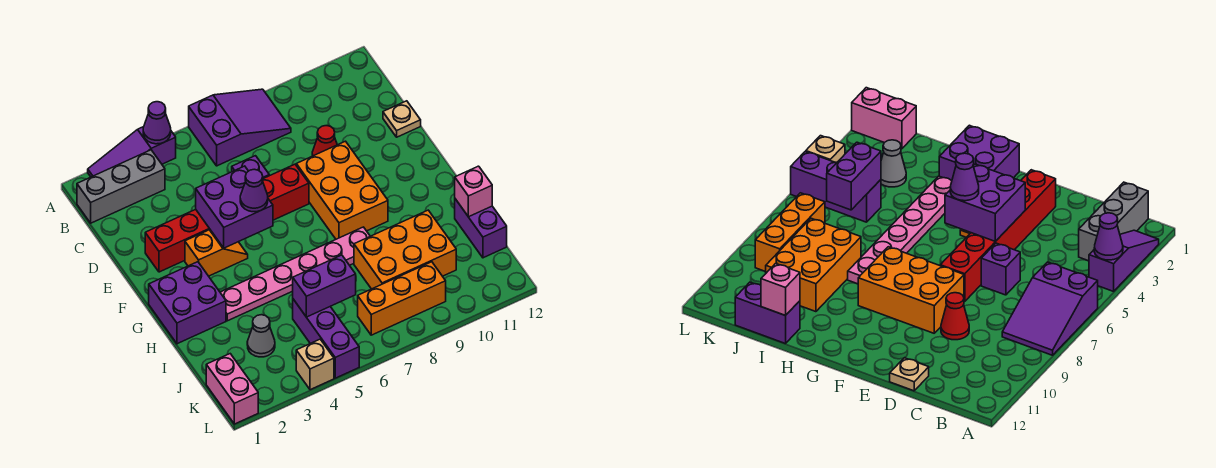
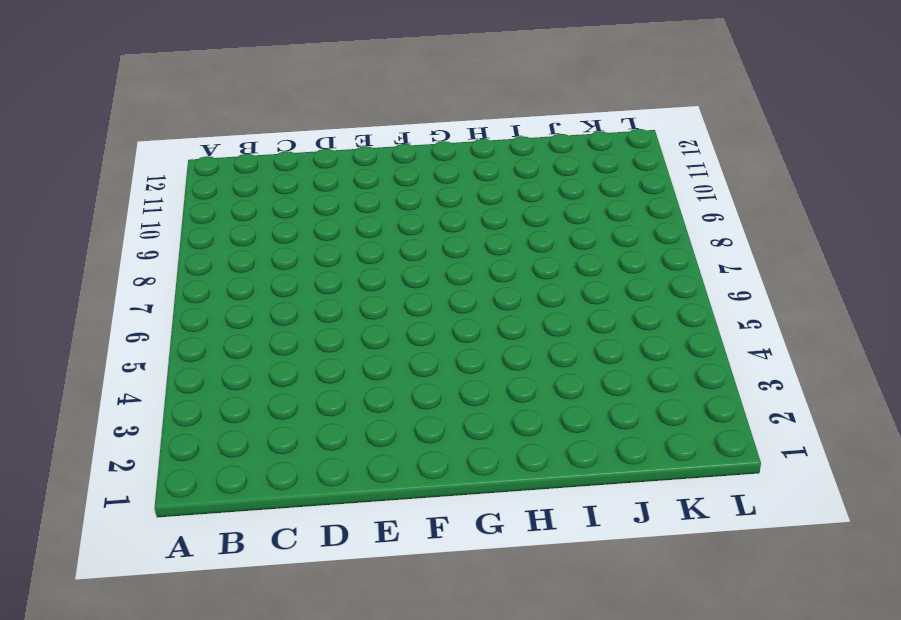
none -> purple 1x3 slope [88,127,176,177]
none -> purple 2x3 slope [189,89,291,166]
none -> grey 1x3 brick [77,150,165,223]

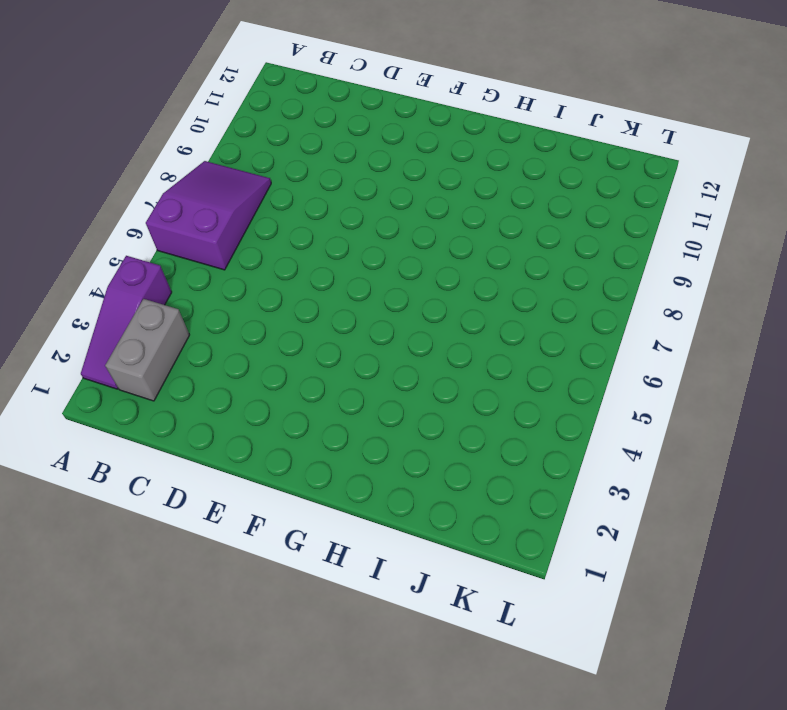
grey 1x2 brick [105,299,189,401] -> grey 1x3 brick [77,150,165,223]
none -> purple 1x1 brick [232,156,269,179]
none -> red 1x1 cone [312,126,337,156]
none -> tan 1x1 plate [383,101,421,137]

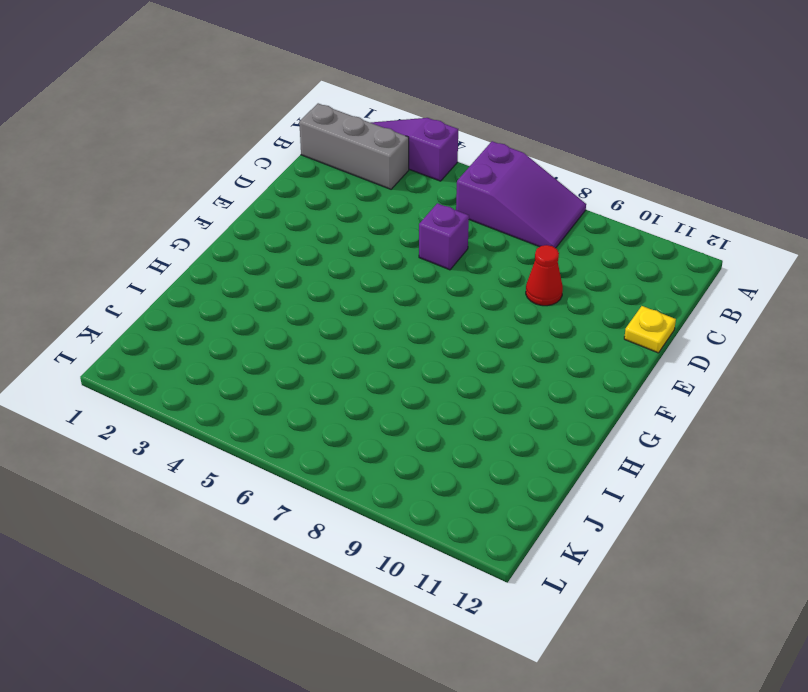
yellow 1x1 plate [624,306,676,353] -> tan 1x1 plate [383,101,421,137]
none -> red 1x6 brick [145,164,309,272]
none -> orange 2x3 brick [296,141,388,239]
none -> orange 1x2 slope [185,230,248,276]

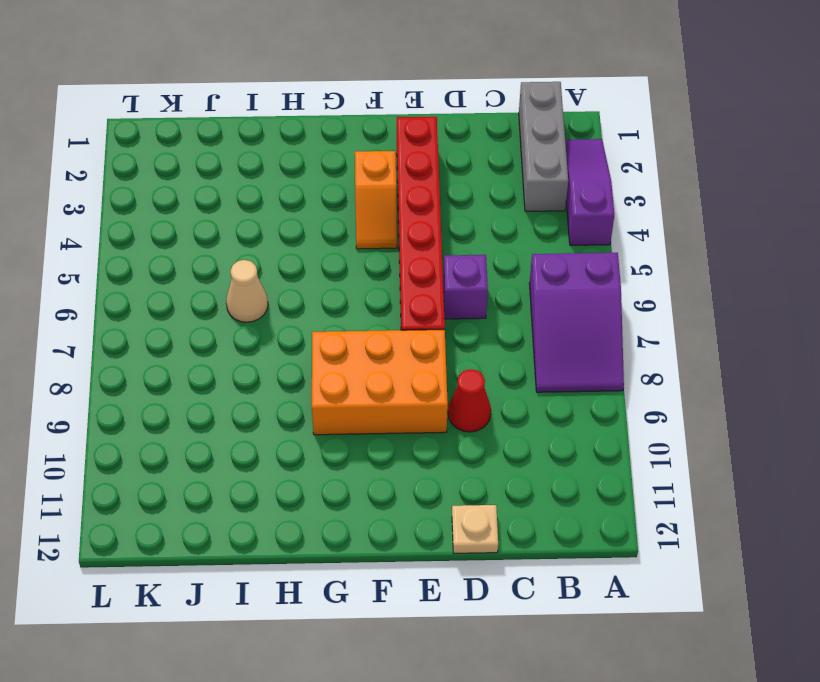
tan 1x1 cone [226,260,268,322] -> none
none -> purple 2x2 brick [149,262,226,344]
none -> pink 1x6 plate [220,227,370,321]
none -> orange 2x3 brick [354,210,456,289]

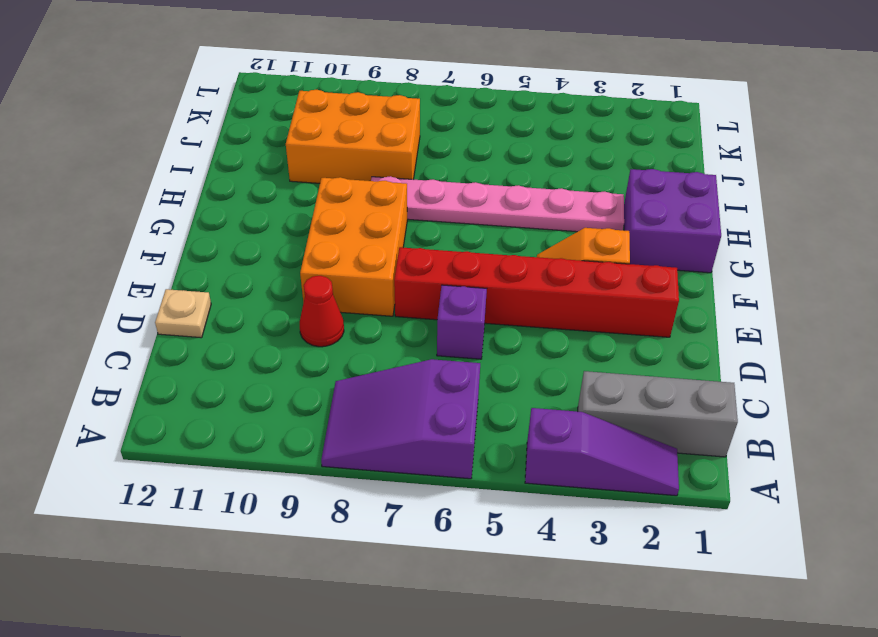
none -> purple 1x2 brick [455,199,507,258]
none -> grey 1x1 cone [247,315,275,357]
none -> purple 1x3 brick [293,299,359,378]

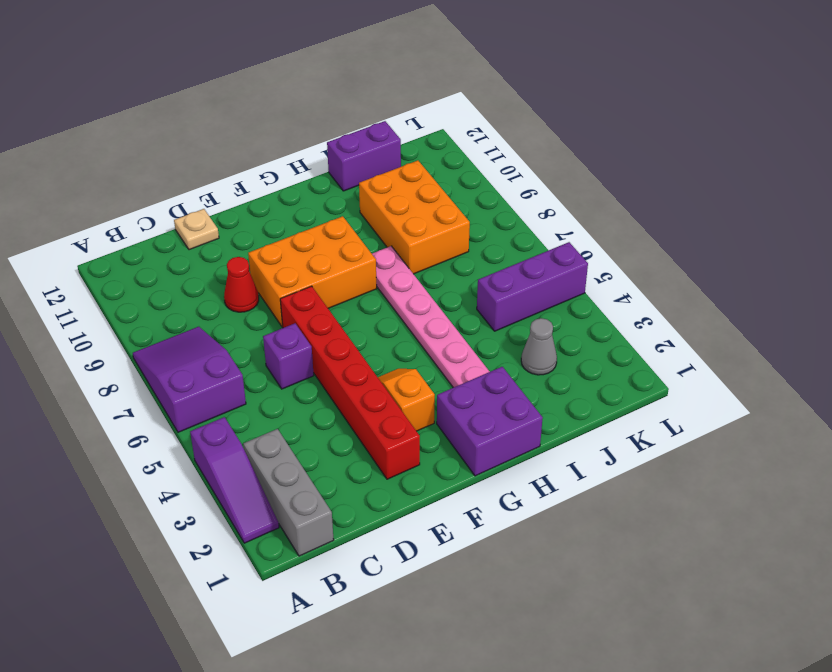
none -> pink 1x2 brick [206,354,258,424]
none -> orange 1x3 brick [358,262,446,335]
none -> tan 1x1 brick [296,339,334,390]

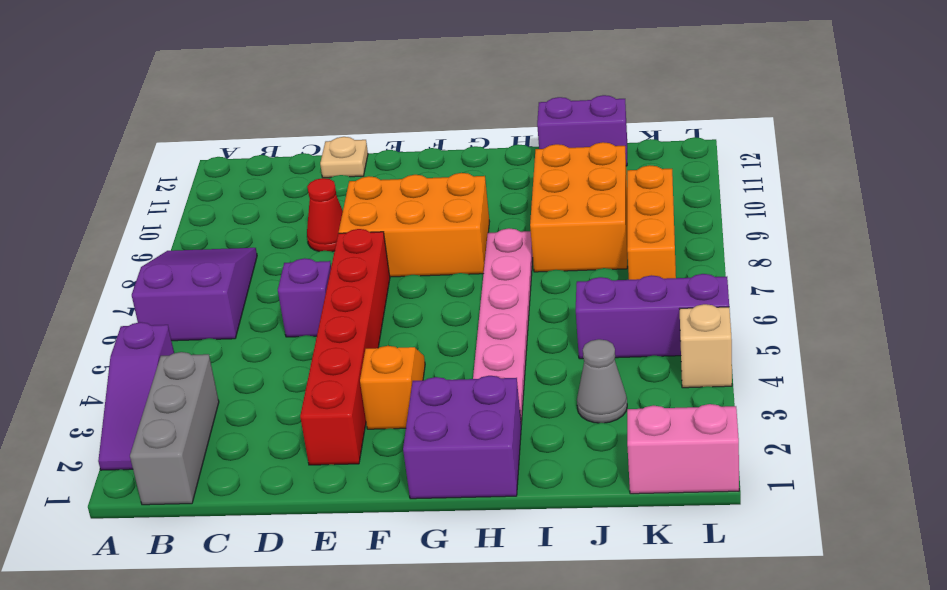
none -> purple 1x1 cone [143,102,171,144]
none -> purple 2x2 brick [196,166,273,248]
none -> pink 1x1 brick [455,166,492,217]

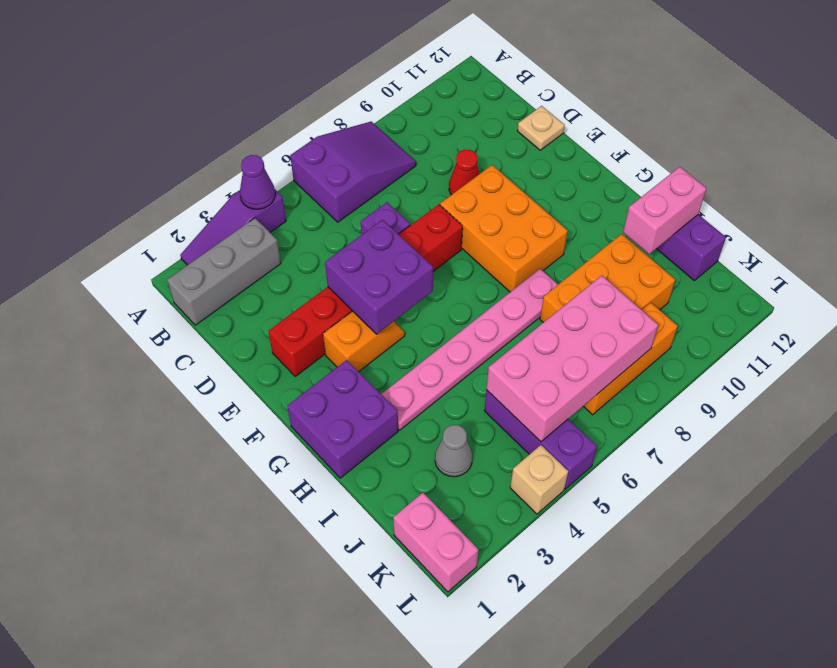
pink 1x2 brick [623,167,706,254] -> pink 1x1 brick [455,166,492,217]
pink 2x4 brick [486,276,658,442] -> purple 1x2 brick [293,255,356,317]
none -> purple 1x1 cone [240,169,268,212]

